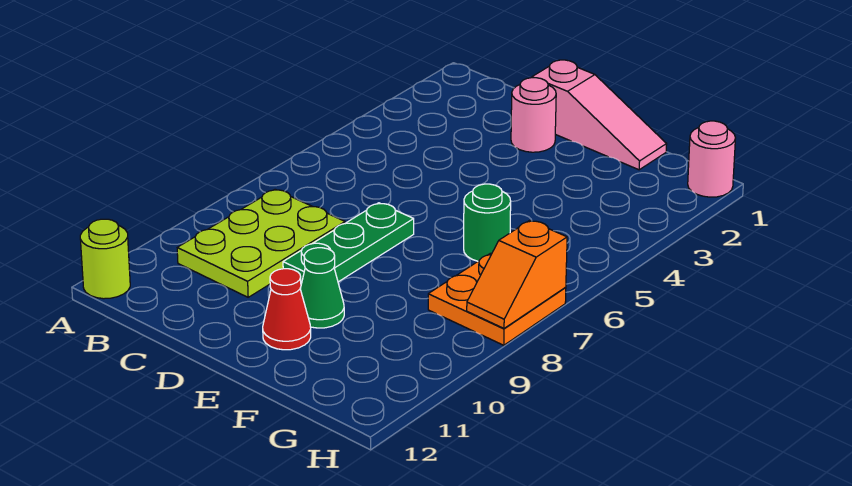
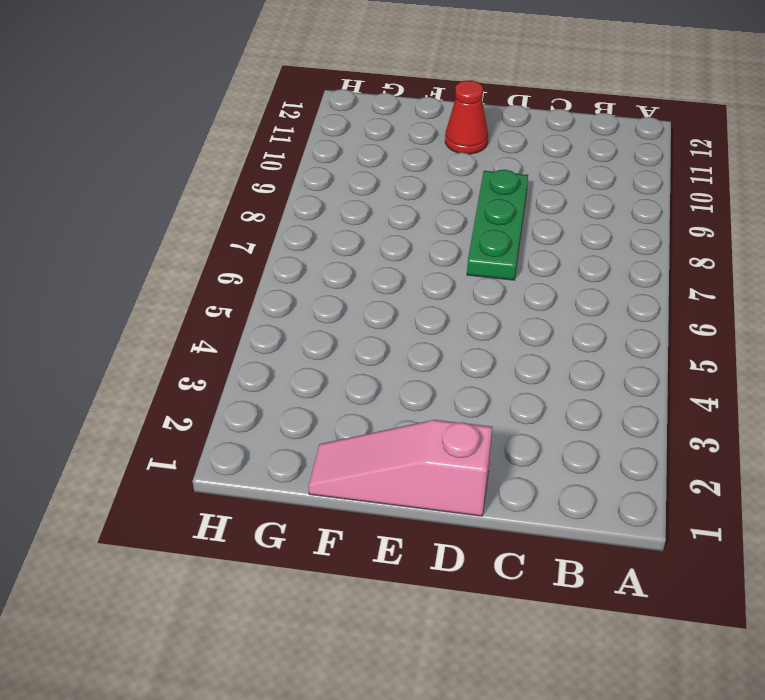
none -> lime 1x1 round brick [80,219,130,299]
none -> lime 2x3 plate [177,189,345,297]

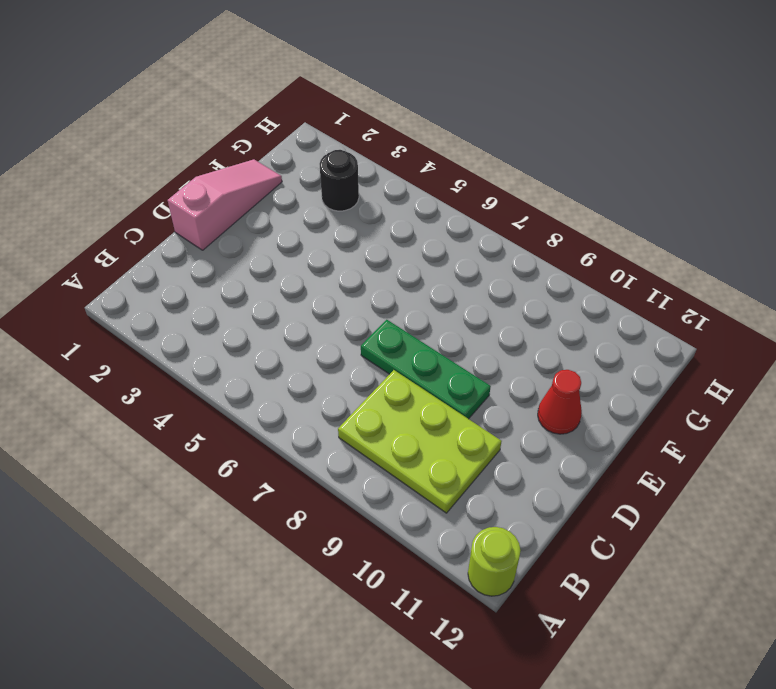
black 1x1 round brick [320,150,359,211] -> none
none -> pink 1x1 round brick [511,78,556,152]
none -> green 1x1 cone [300,248,344,328]

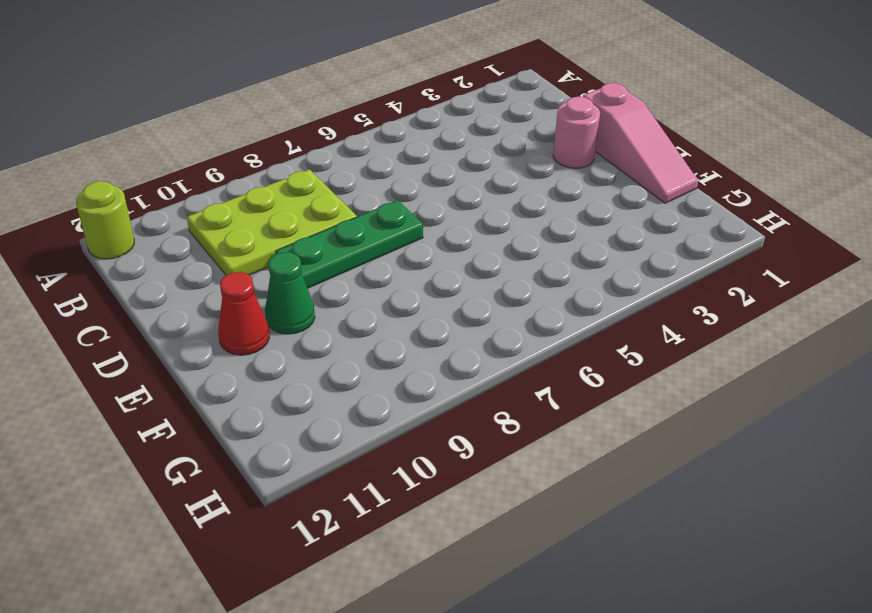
none -> green 1x1 round brick [464,184,511,261]
none -> orange 2x2 plate [428,253,566,345]

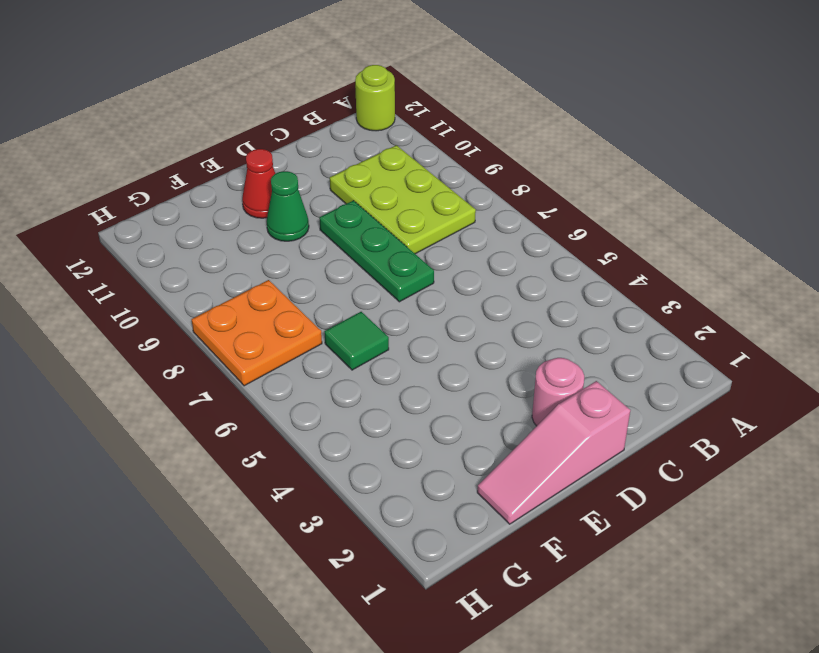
green 1x1 tile [325,312,389,370] -> green 1x1 round brick [464,184,511,261]
none -> pink 1x1 round brick [688,121,735,197]
none -> orange 1x2 slope [467,220,567,328]

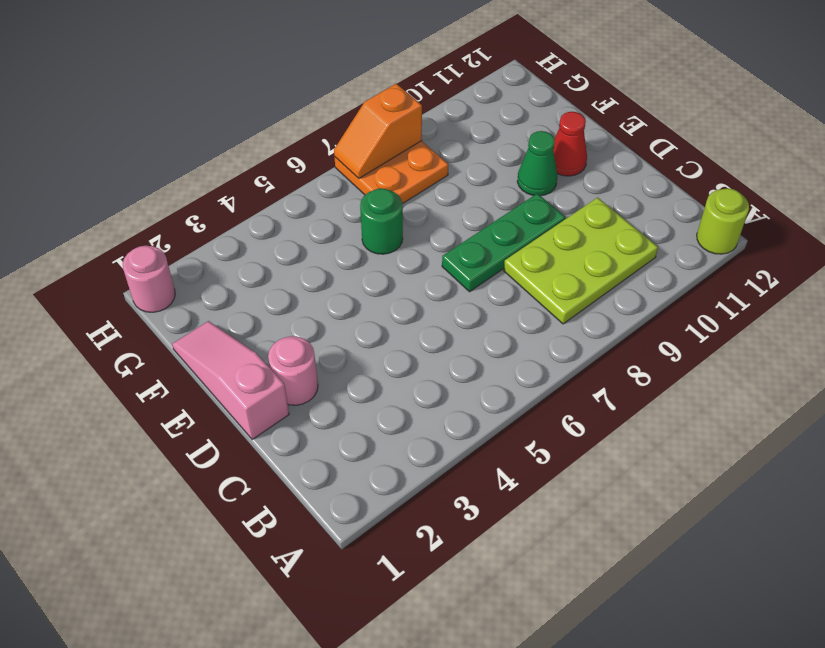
orange 1x2 slope [334,84,422,178] -> orange 1x2 slope turned to [467,220,567,328]

